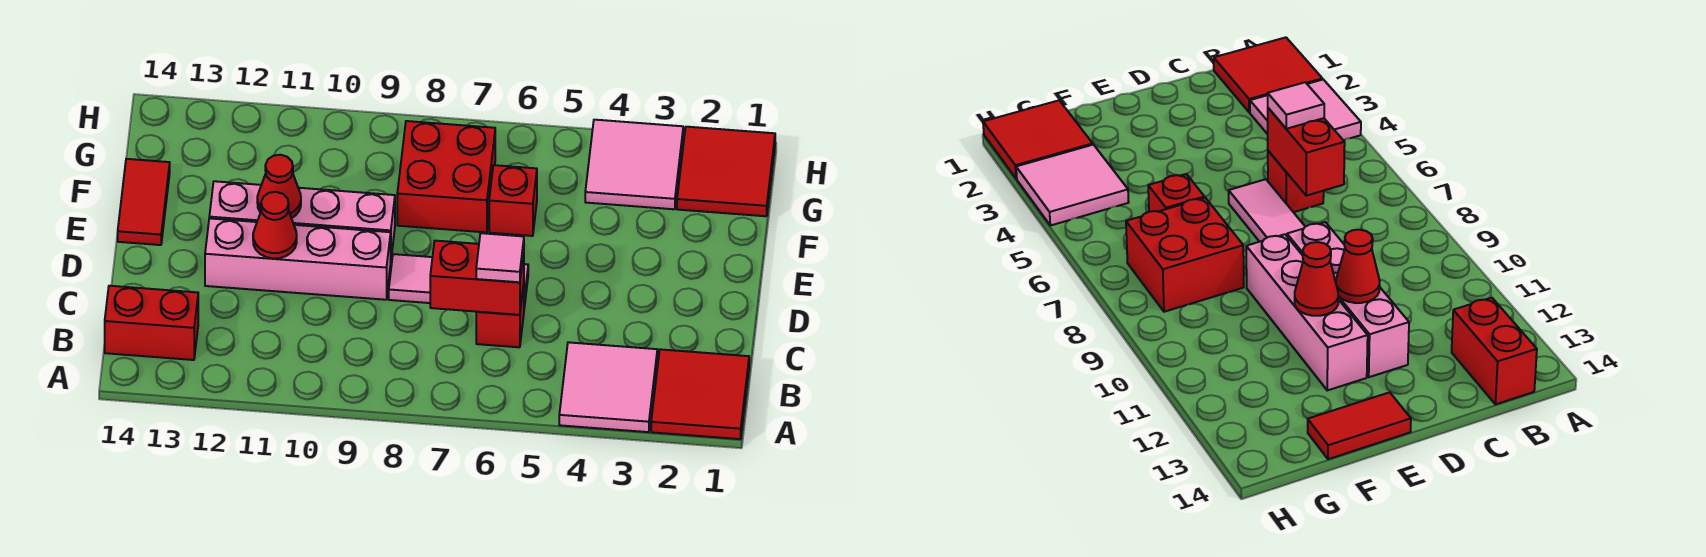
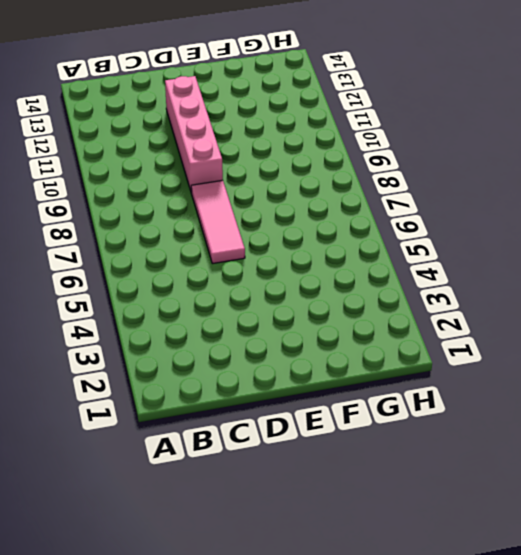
none -> red 2x2 tile [651,349,749,439]
none -> pink 2x2 tile [559,342,657,432]
none -> red 1x2 brick [105,286,198,360]

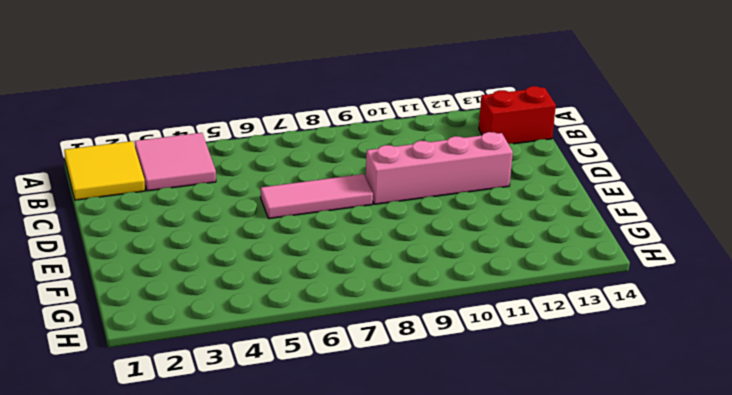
yellow 2x2 tile [64,141,145,200] -> red 2x2 tile [651,349,749,439]
none -> red 1x1 brick [476,284,524,347]
none -> pink 1x4 brick [209,181,395,257]
none -> red 1x2 tile [118,159,170,245]

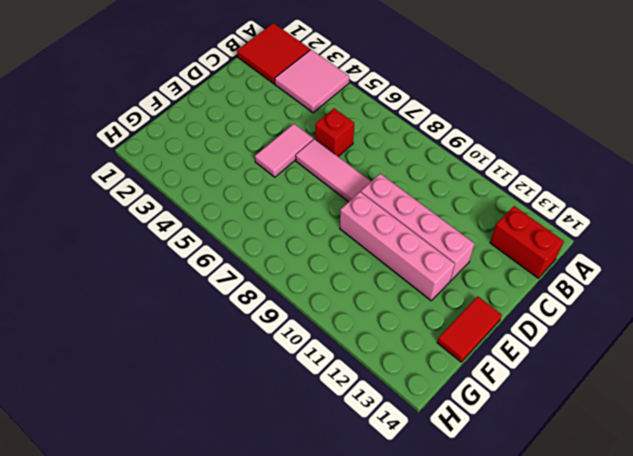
pink 1x2 tile [255,124,313,177] -> none
none -> red 1x1 brick [489,165,537,236]
none -> red 2x2 brick [397,121,495,232]
none -> red 2x2 tile [677,127,775,216]

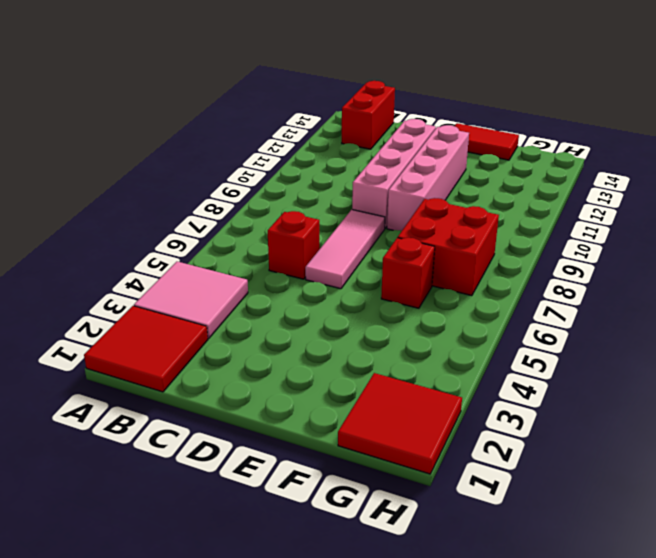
none -> pink 2x2 tile [585,120,683,209]
none -> red 1x2 brick [430,241,524,315]
none -> red 1x1 cone [253,192,297,259]

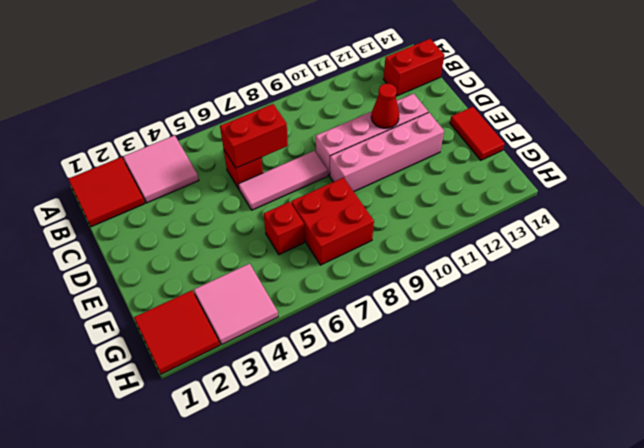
none -> red 1x1 cone [257,155,301,218]
none -> pink 1x1 tile [476,233,524,282]

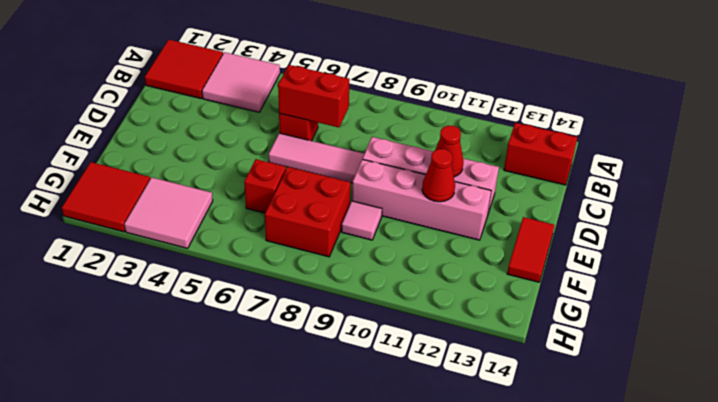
pink 1x1 tile [342,201,382,240] -> pink 1x1 tile moved to [476,233,524,282]

